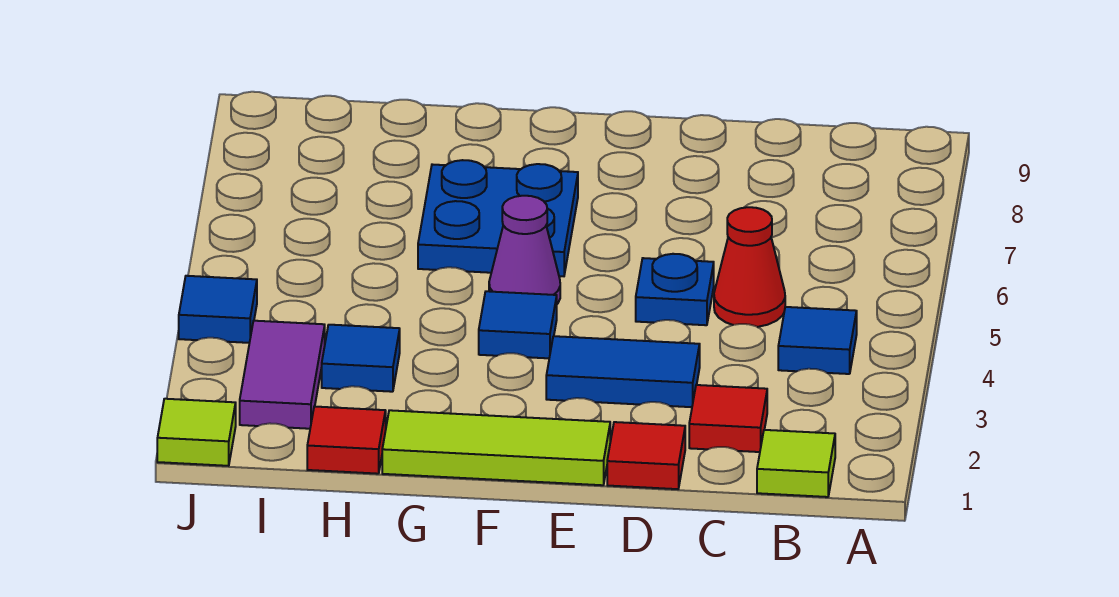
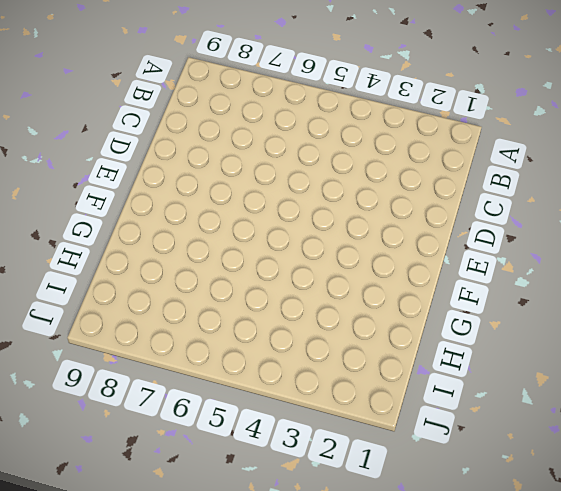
none -> lime 1x1 tile [757,430,835,497]
none -> blue 1x1 tile [778,307,857,374]
none -> red 1x1 tile [689,385,767,452]

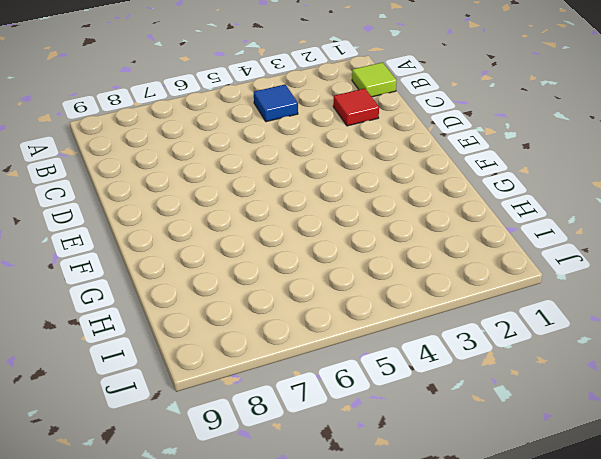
none -> red 1x1 cone [714,207,785,327]
none -> red 1x1 tile [607,422,685,489]
none -> blue 1x2 tile [546,336,700,407]

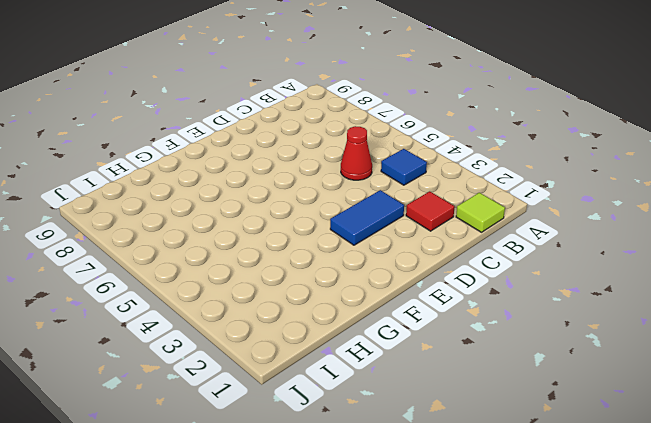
none -> red 1x1 tile [607,422,685,489]
none -> blue 1x1 plate [636,254,714,325]
none -> lime 1x3 tile [382,410,610,485]

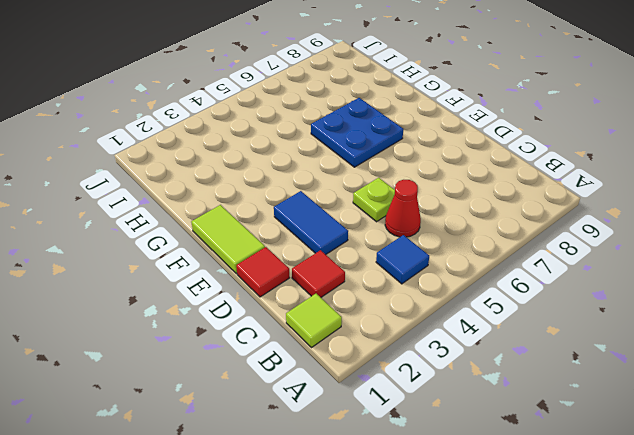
lime 1x1 plate [353,178,395,222] -> blue 1x1 plate [636,254,714,325]
lime 1x2 tile [191,205,265,274] -> lime 1x3 tile [382,410,610,485]
none -> blue 1x1 tile [479,291,557,358]
none -> purple 1x1 cone [489,196,560,304]
none -> red 1x1 tile [307,406,386,474]

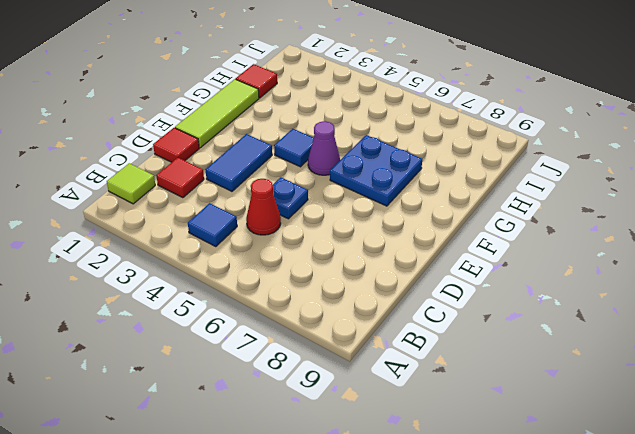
none -> blue 1x1 tile [322,325,400,392]
none -> purple 1x2 tile [240,321,325,429]
none -> lime 1x1 tile [157,399,236,466]

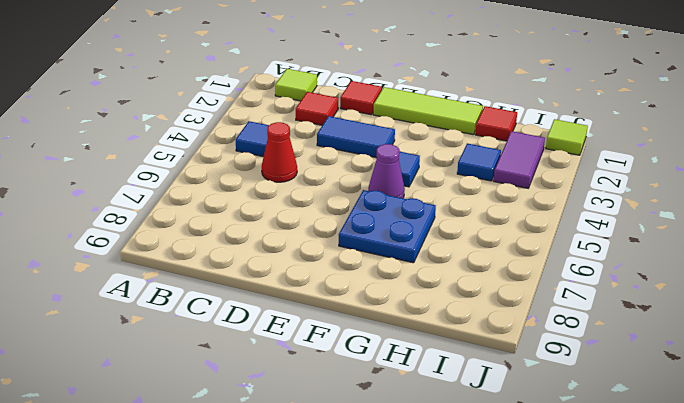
none -> blue 1x1 plate [636,254,714,325]
none -> blue 1x1 tile [179,276,257,343]

